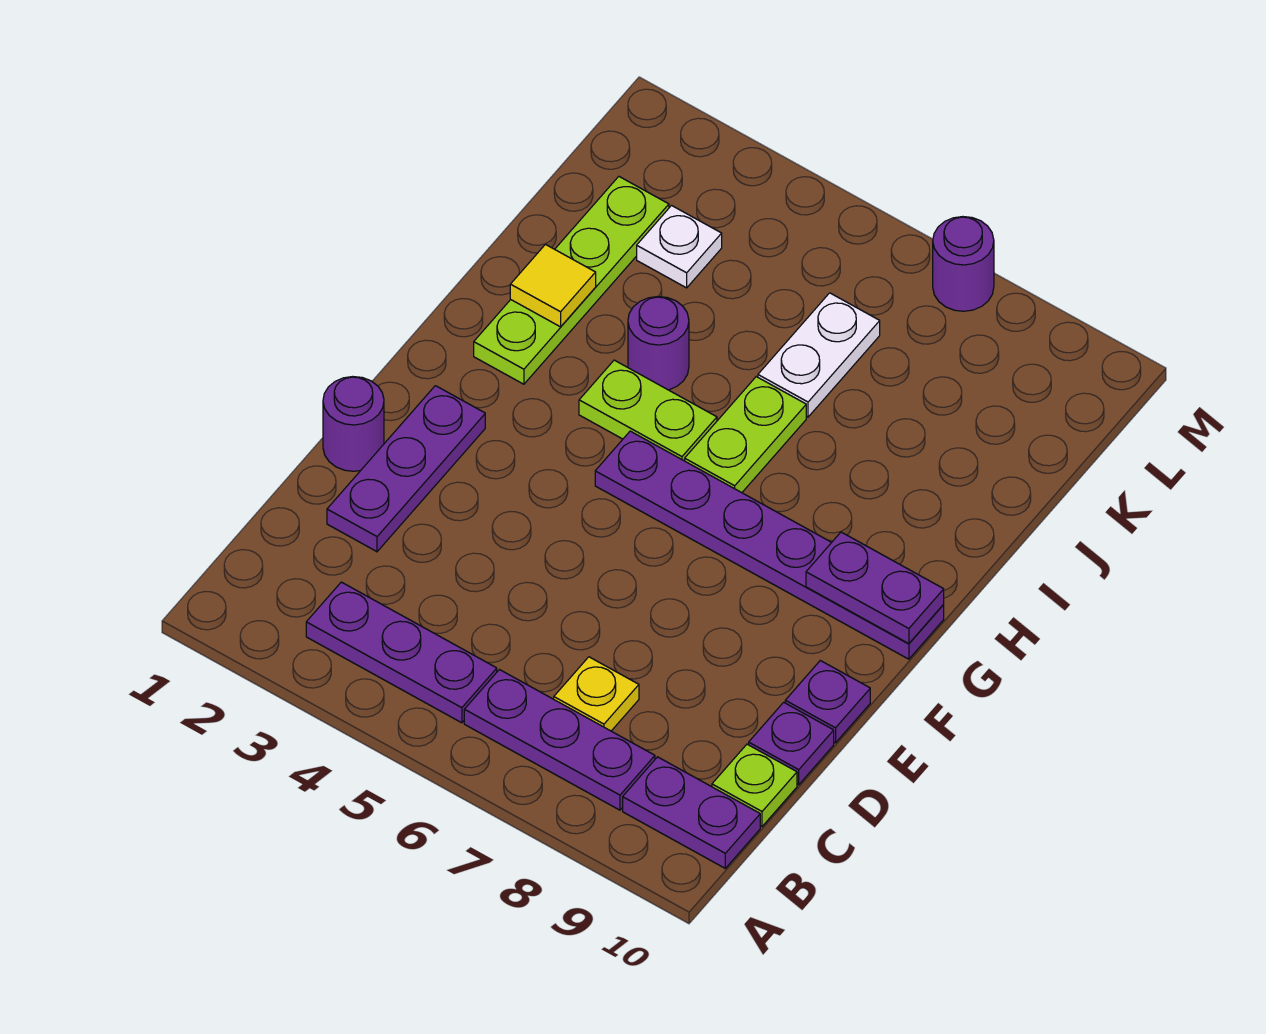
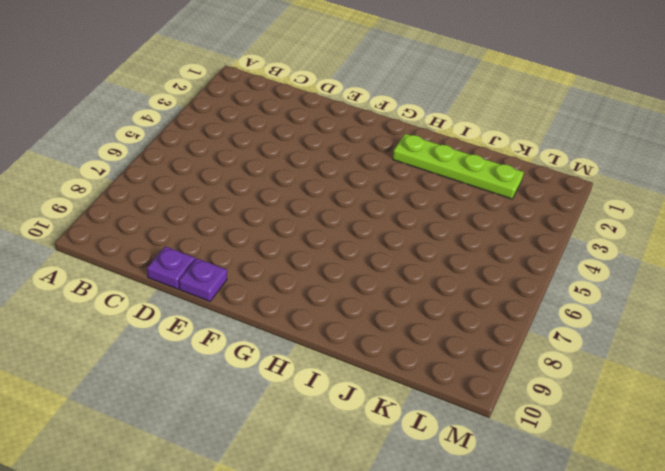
none -> purple 1x3 plate [306,582,497,723]
none -> purple 1x3 plate [464,670,655,810]
none -> purple 1x2 plate [623,757,760,868]

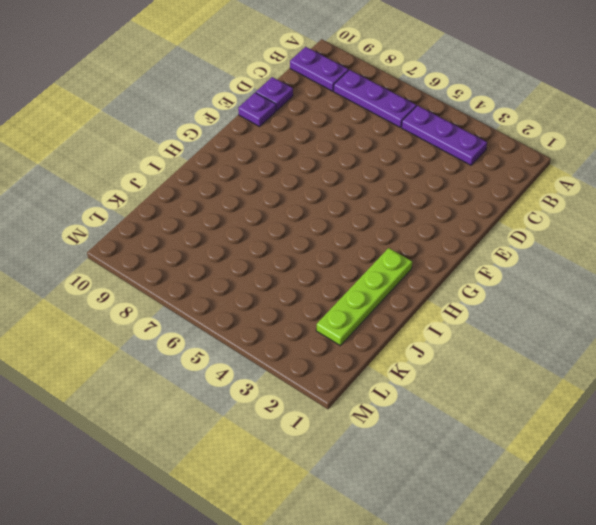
none -> yellow 1x1 plate [554,657,639,731]
none -> lime 1x1 plate [712,744,797,826]
none -> purple 1x3 plate [327,386,485,552]

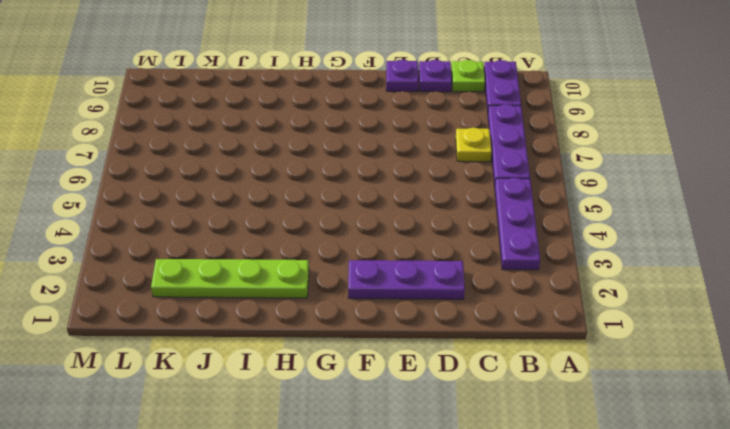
none -> purple 1x1 round brick [323,377,384,471]
none -> purple 1x6 plate [595,431,944,659]
none -> lime 1x2 plate [579,360,717,461]

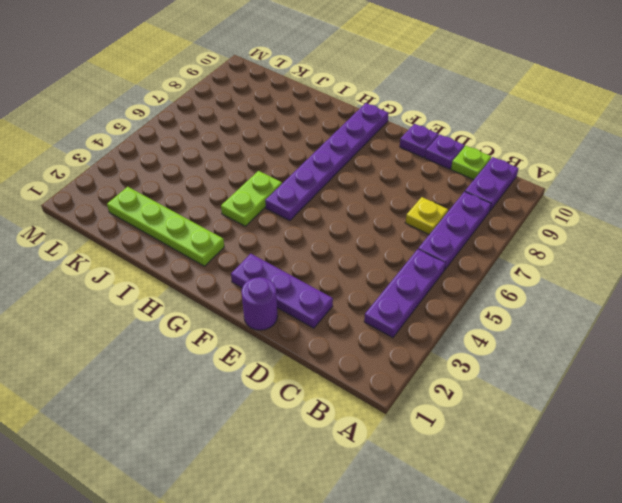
none -> lime 1x2 plate [685,377,806,493]
none -> purple 1x1 round brick [628,297,689,390]
none -> white 1x2 plate [758,293,880,417]

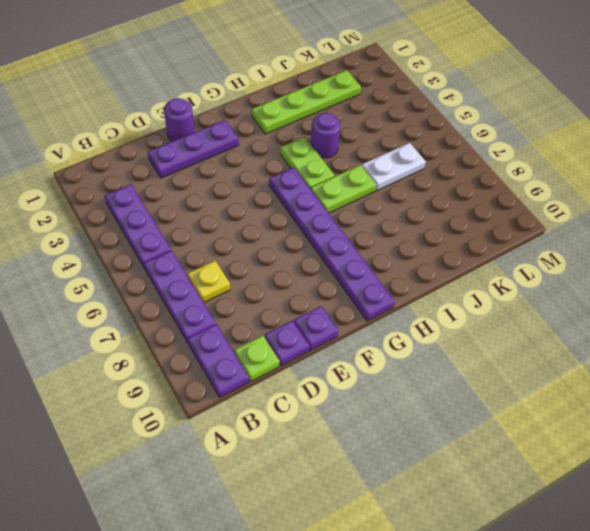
none -> white 1x1 plate [637,206,722,288]
none -> purple 1x1 round brick [933,217,994,311]
none -> purple 1x2 plate [806,532,944,644]

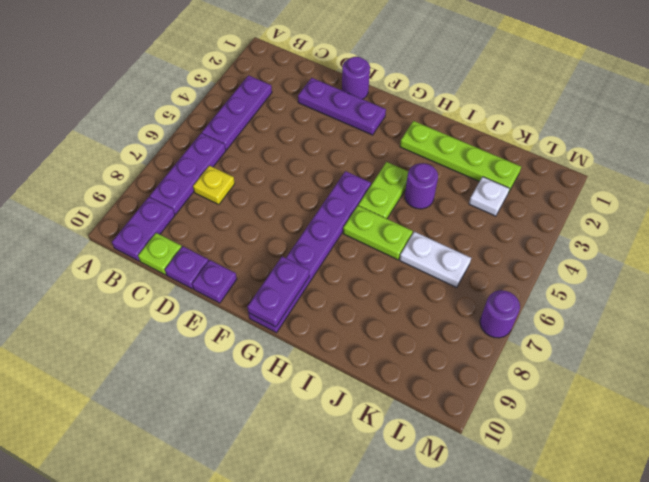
none -> yellow 1x1 tile [510,245,596,327]

